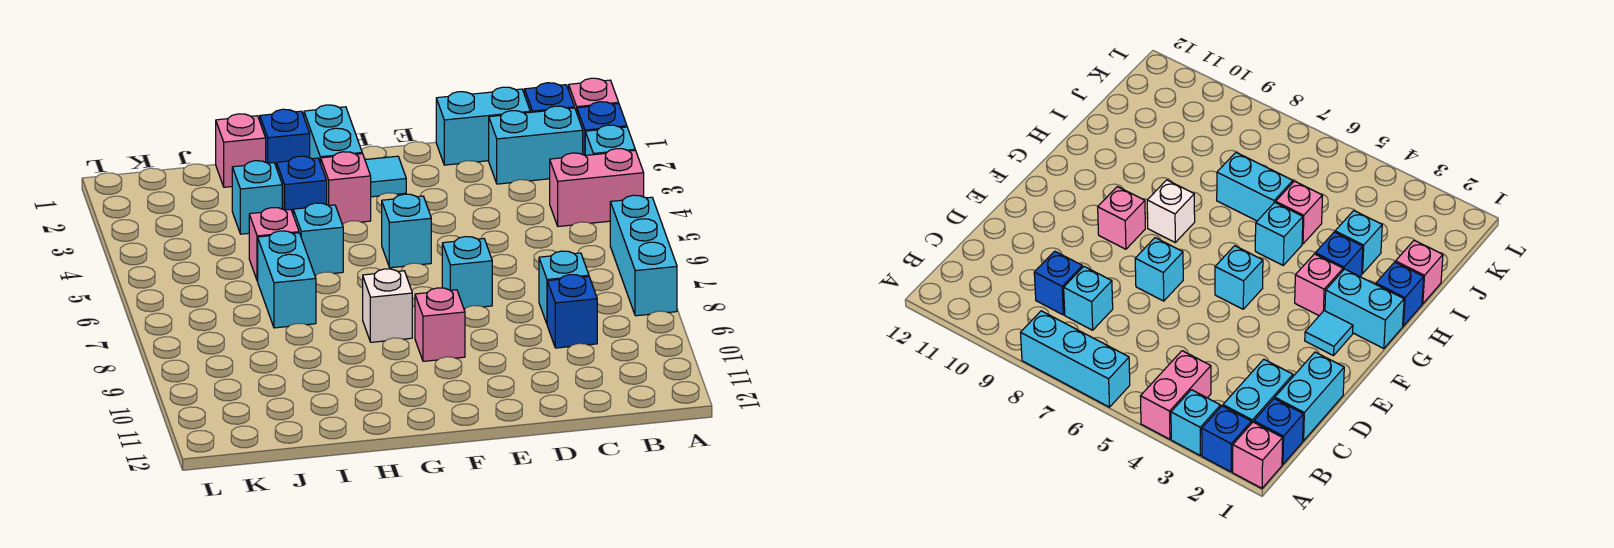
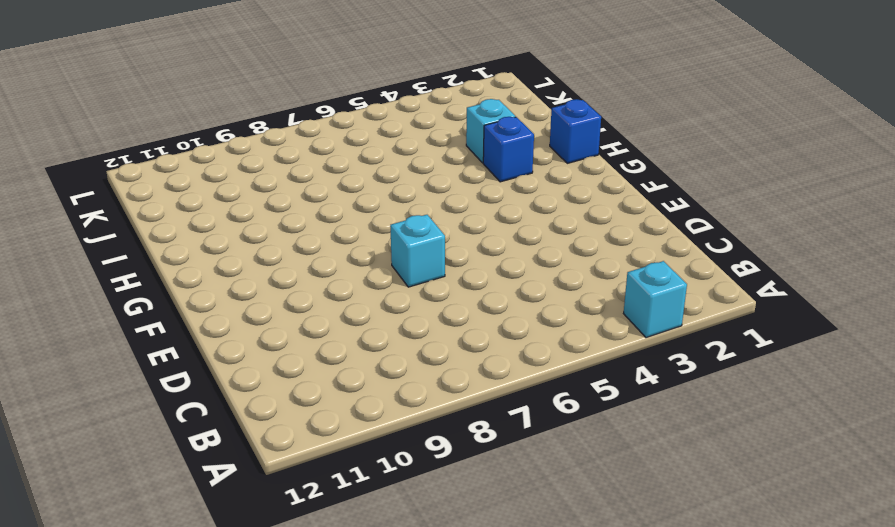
none -> pink 1x1 brick [569,78,619,112]
none -> blue 1x1 brick [577,102,627,155]
none -> pink 1x2 brick [550,149,644,226]

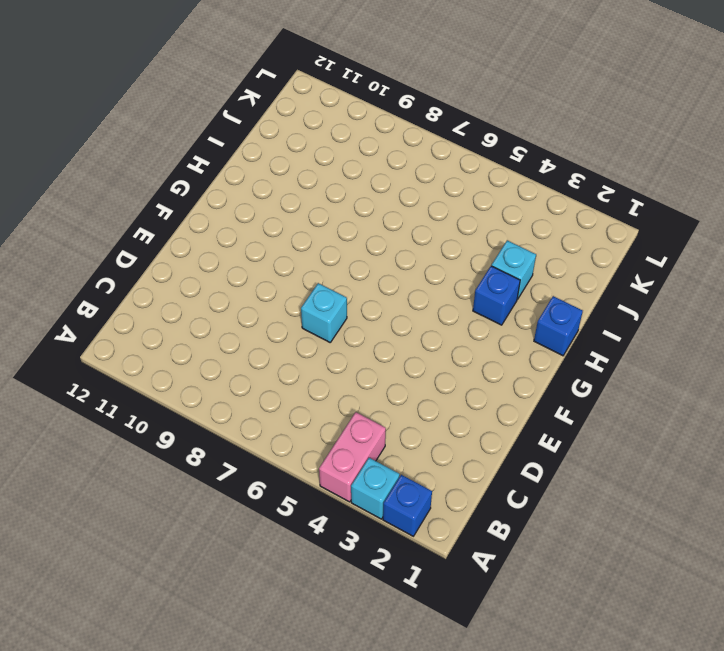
none -> pink 1x1 brick [569,78,619,112]
none -> cyan 1x3 brick [610,195,677,316]
none -> blue 1x1 brick [524,83,574,112]

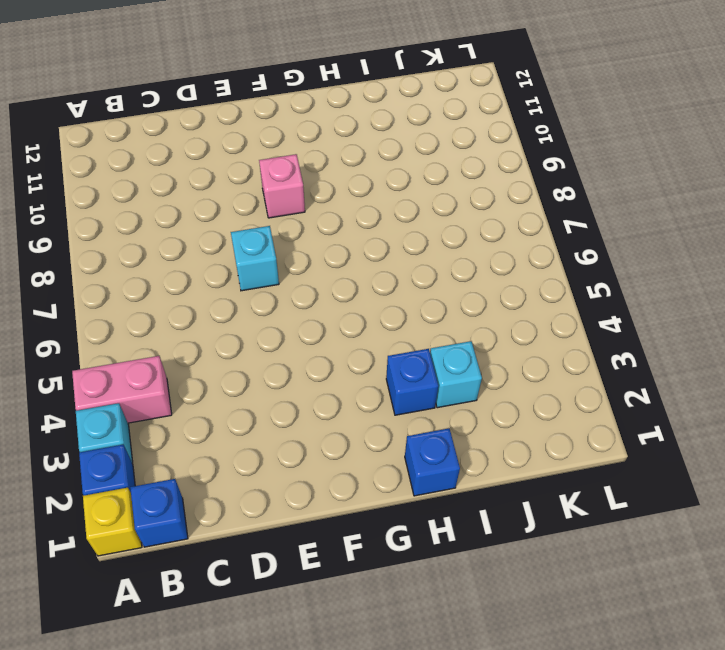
yellow 1x1 brick [83,488,142,556] -> pink 1x1 brick [569,78,619,112]
none -> cyan 1x3 brick [610,195,677,316]
none -> cyan 1x2 brick [489,106,583,184]
none -> cyan 1x2 brick [436,87,530,165]

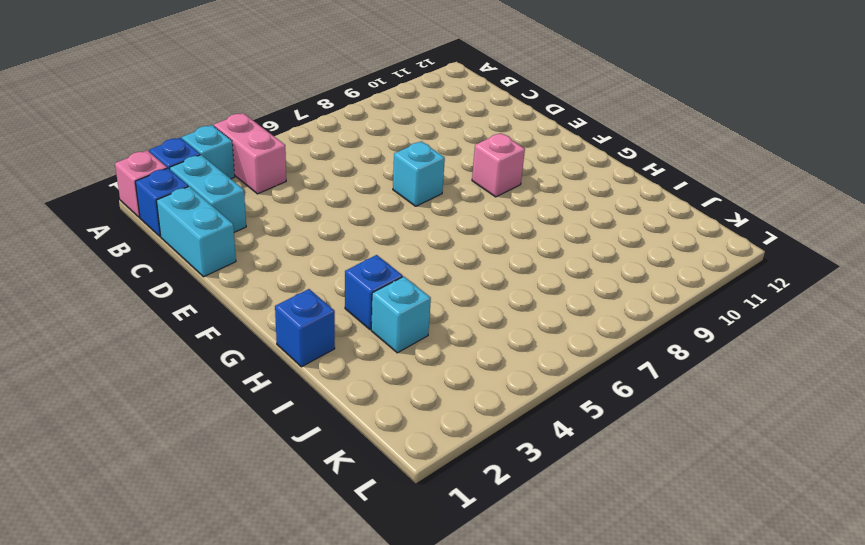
none -> cyan 1x3 brick [610,195,677,316]
none -> cyan 1x1 brick [539,251,589,323]
none -> blue 1x1 brick [547,275,597,348]

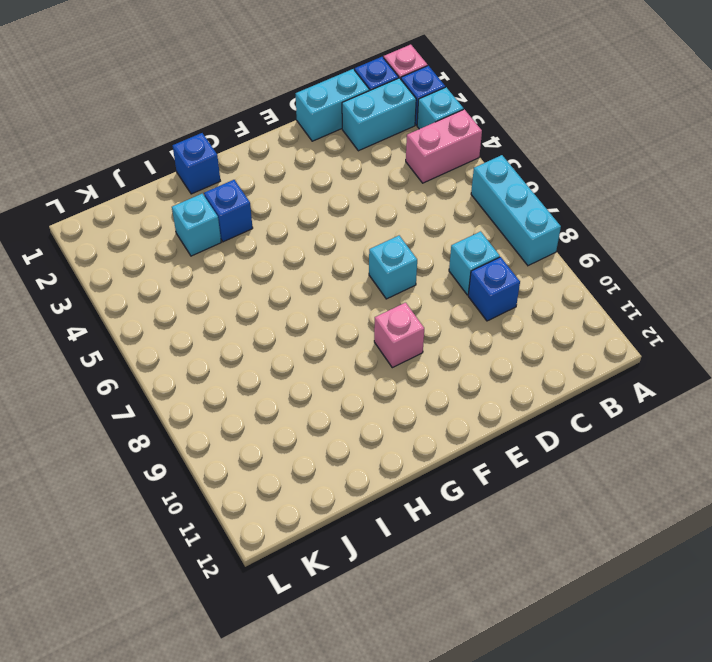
none -> cyan 1x1 tile [365,156,406,197]
none -> cyan 1x1 brick [382,194,431,268]
none -> cyan 1x2 brick [304,105,362,163]

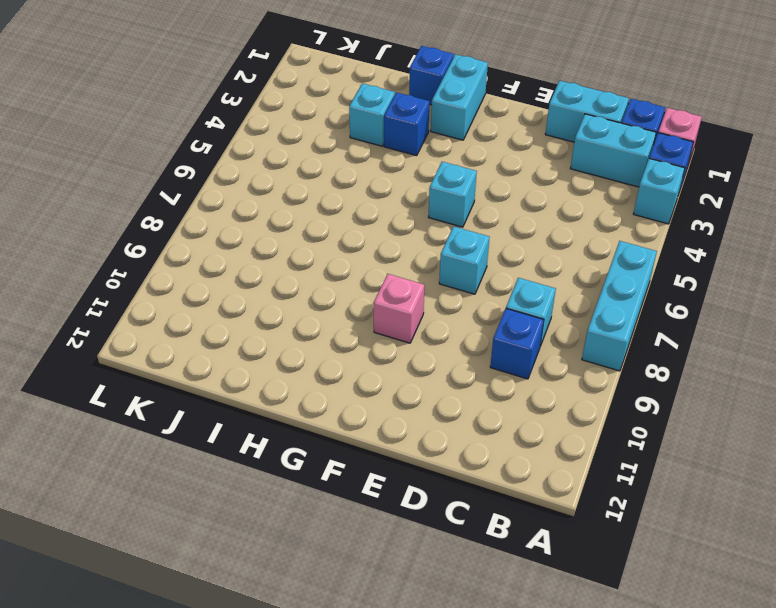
none -> pink 1x2 brick [550,149,644,226]
none -> cyan 1x1 tile [365,156,406,197]
none -> pink 1x1 brick [321,152,371,224]

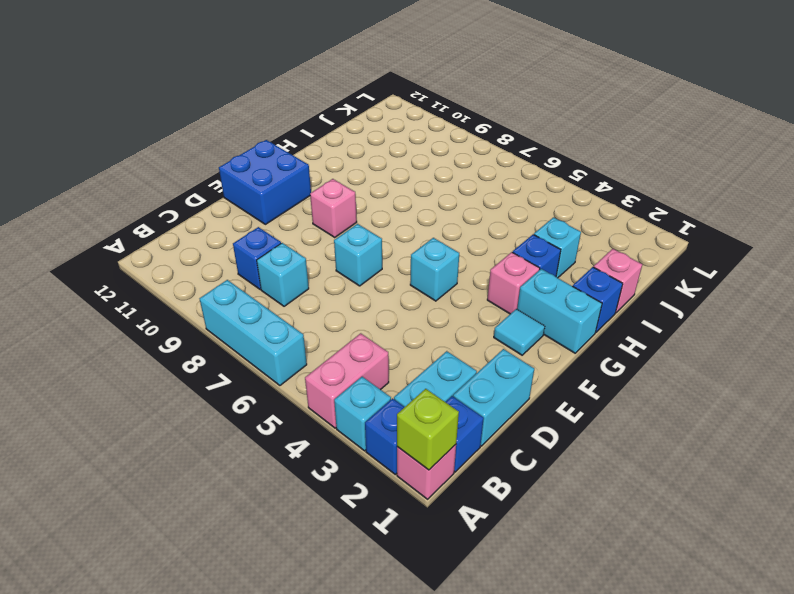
lime 1x1 brick [397,389,459,470] -> none
blue 2x2 brick [219,140,311,224] -> none
none -> white 1x1 brick [363,269,412,342]
none -> cyan 1x1 brick [293,203,343,275]
none -> pink 1x1 brick [249,208,299,281]

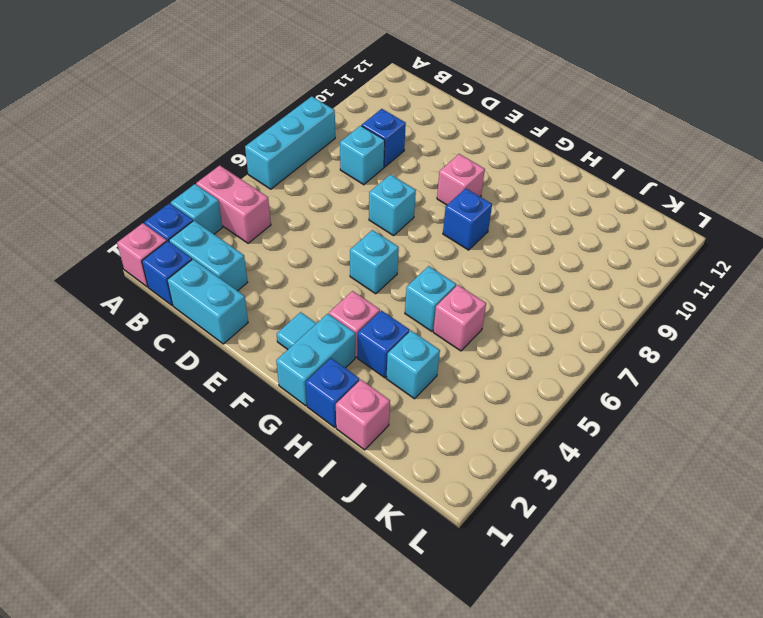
blue 1x1 brick [443,188,492,250] -> white 1x1 brick [363,269,412,342]
none -> cyan 1x2 brick [258,231,316,328]

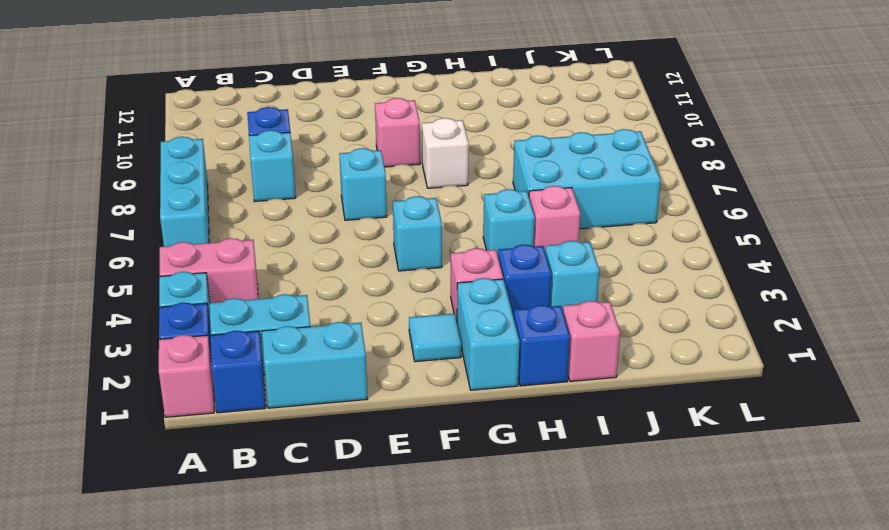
cyan 2x3 brick [513,129,661,229] -> cyan 1x2 brick [258,231,316,328]

